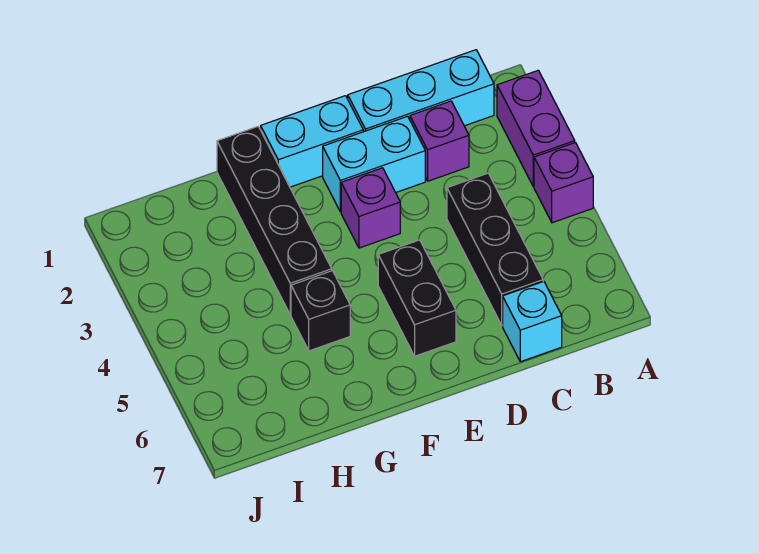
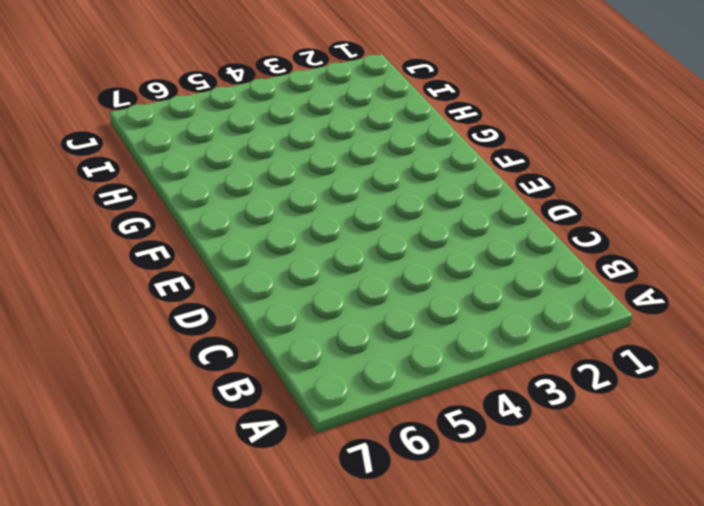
none -> purple 1x2 brick [497,70,575,187]
none -> purple 1x1 brick [534,143,593,223]
none -> cyan 1x3 brick [348,50,494,132]

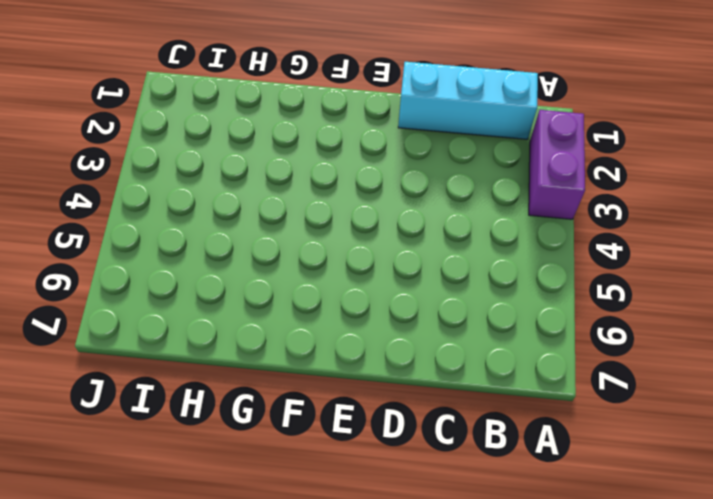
none -> purple 1x1 brick [534,143,593,223]
none -> purple 1x1 brick [410,101,469,181]
none -> black 1x3 brick [447,173,543,325]

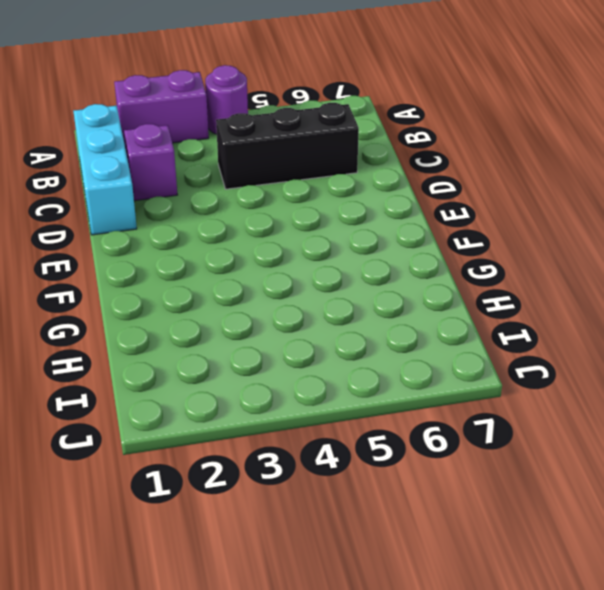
purple 1x1 round brick [205,65,248,134] -> purple 1x1 brick [534,143,593,223]
none -> cyan 1x1 brick [503,281,562,362]
none -> cyan 1x2 brick [323,116,425,212]
none -> cyan 1x2 brick [261,96,363,187]

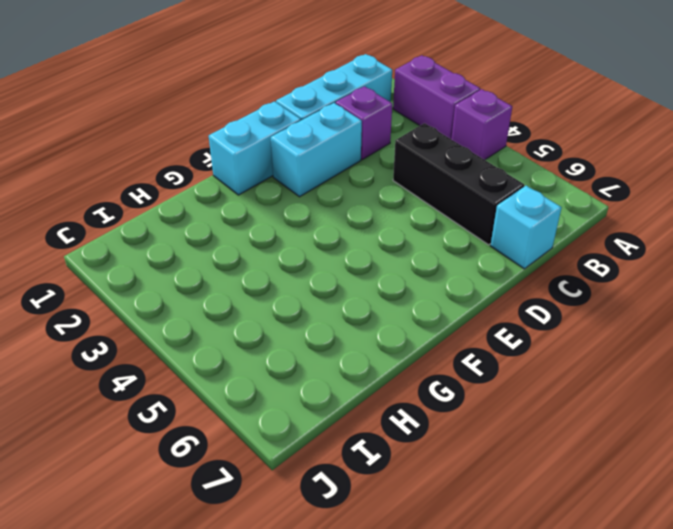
none -> purple 1x1 brick [341,168,400,248]
none -> black 1x2 brick [378,240,456,356]
none -> black 1x4 brick [217,127,332,315]

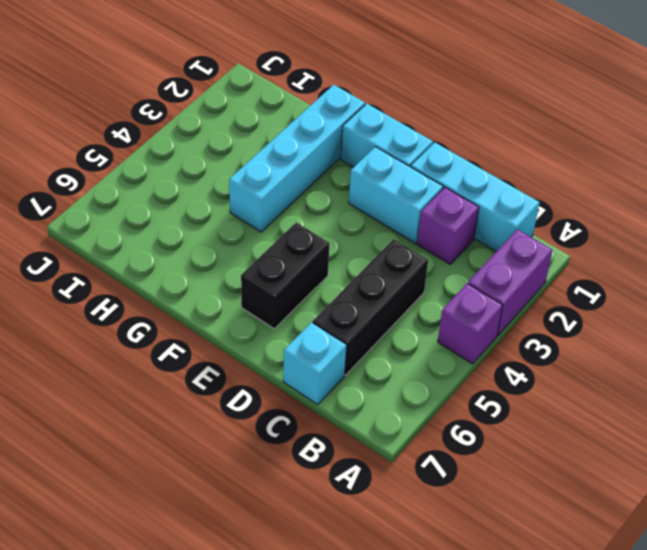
cyan 1x4 brick [229,85,365,232] -> black 1x4 brick [217,127,332,315]
none -> purple 1x1 brick [341,168,400,248]
none -> black 1x1 brick [291,271,350,351]

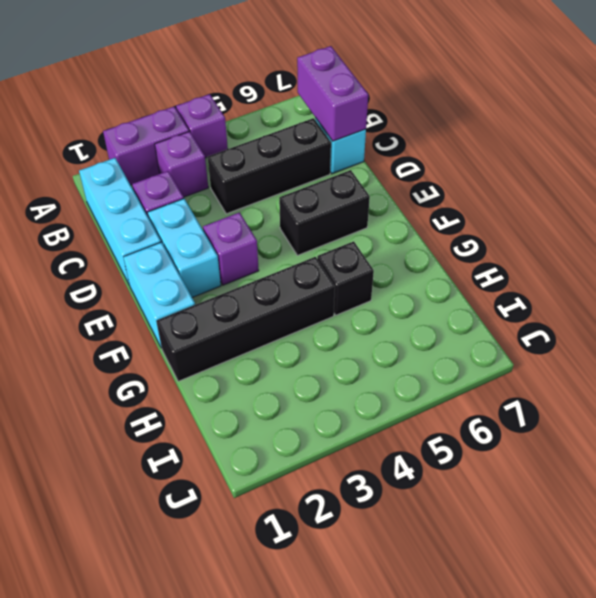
purple 1x1 brick [155,131,208,197] -> none
purple 1x2 brick [297,46,368,141] -> none

